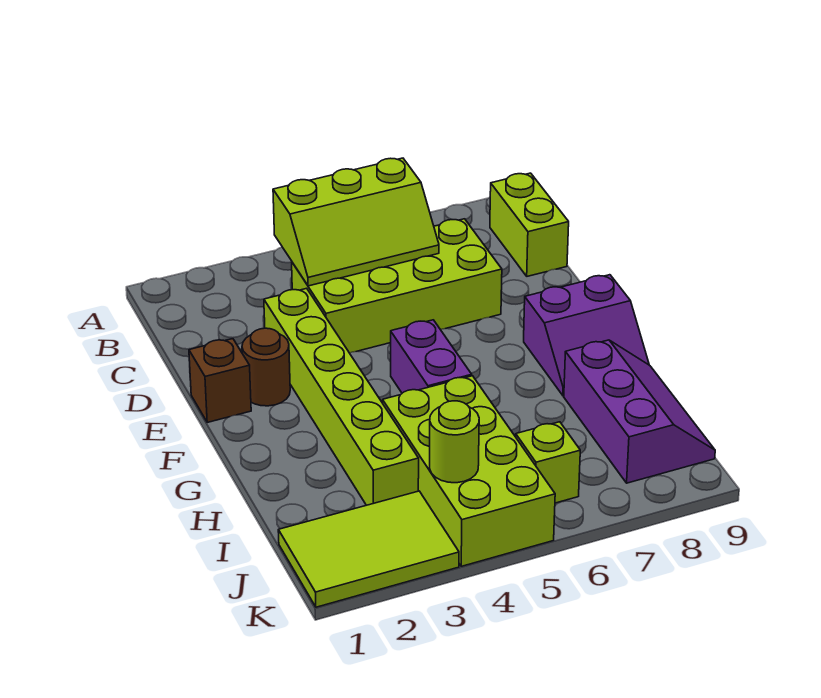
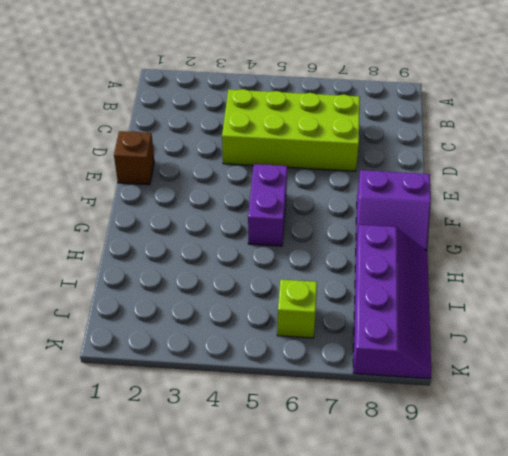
purple 2x4 slope [353,225,431,379] -> purple 2x3 slope [564,340,715,483]
none -> lime 1x2 brick [490,173,569,276]
none -> lime 1x6 brick [264,288,419,505]
none -> brown 1x1 round brick [242,328,290,406]

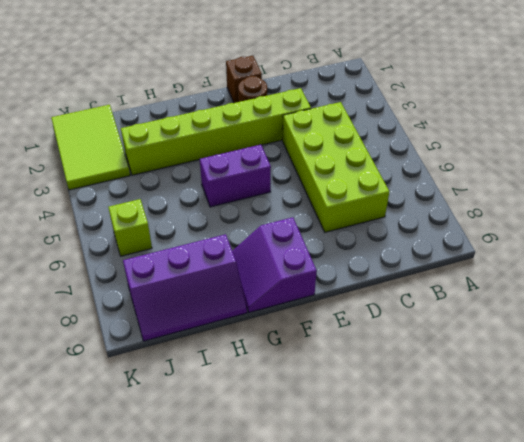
none -> lime 1x2 brick [490,173,569,276]
none -> lime 2x4 brick [383,376,555,566]
none -> lime 2x3 slope [273,158,439,286]

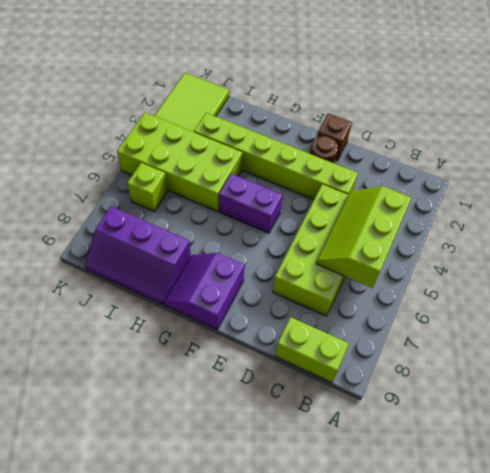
none -> lime 1x1 round brick [430,401,479,483]

